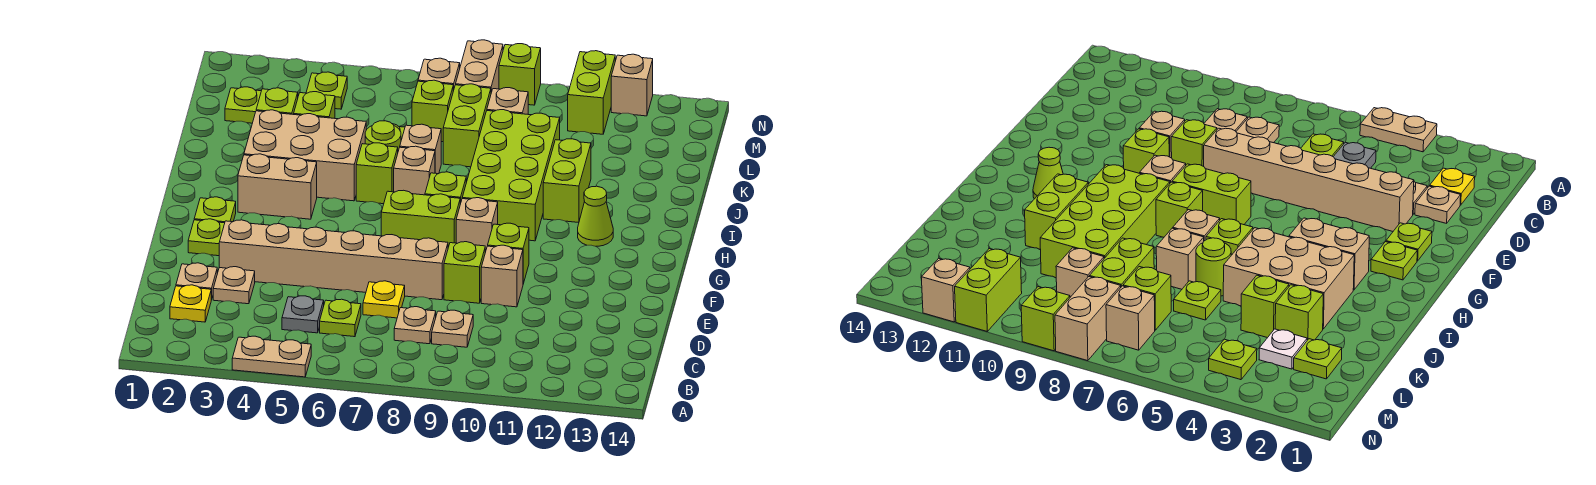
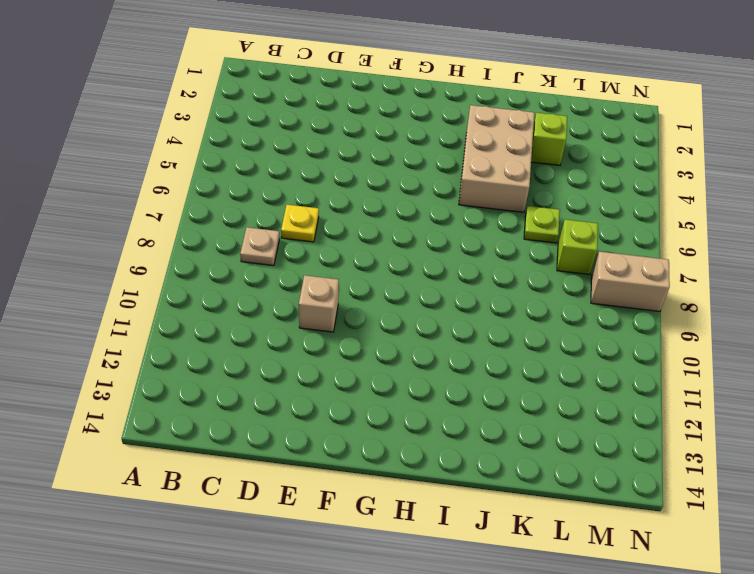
none -> tan 1x2 plate [232,336,311,377]
none -> yellow 1x1 plate [170,285,211,322]
none -> grey 1x1 plate [282,296,324,333]
none -> lime 1x1 plate [320,299,361,337]

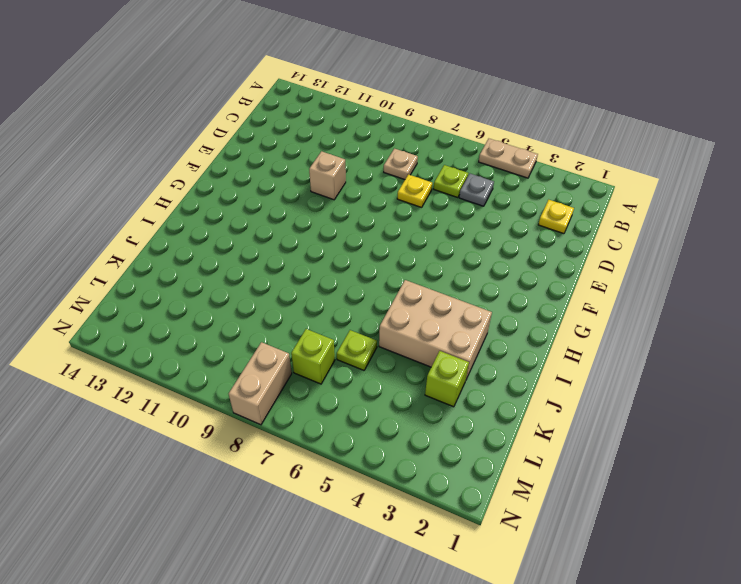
none -> tan 1x1 plate [432,310,473,347]
none -> tan 1x1 plate [176,263,217,300]
none -> tan 1x1 plate [213,267,255,304]
none -> tan 1x6 brick [219,220,448,300]

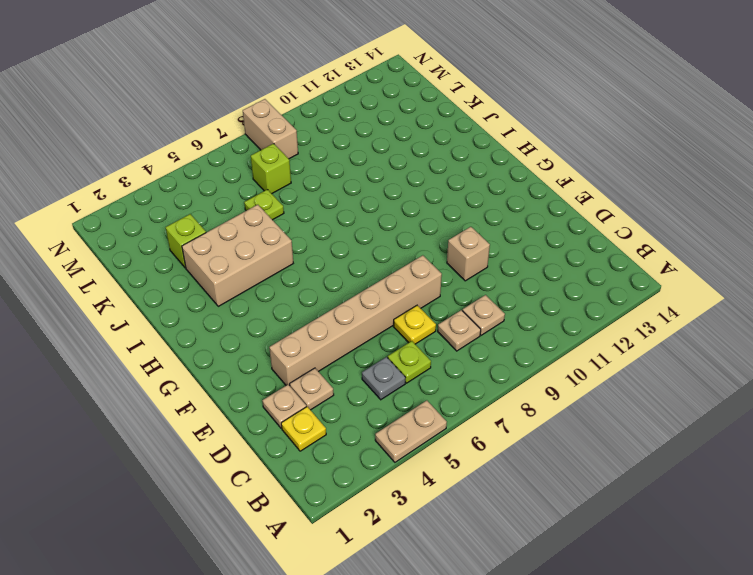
none -> lime 1x1 brick [444,242,485,303]
none -> lime 1x1 plate [188,219,225,256]
none -> lime 1x1 brick [488,223,529,284]
none -> lime 1x1 plate [194,197,236,223]

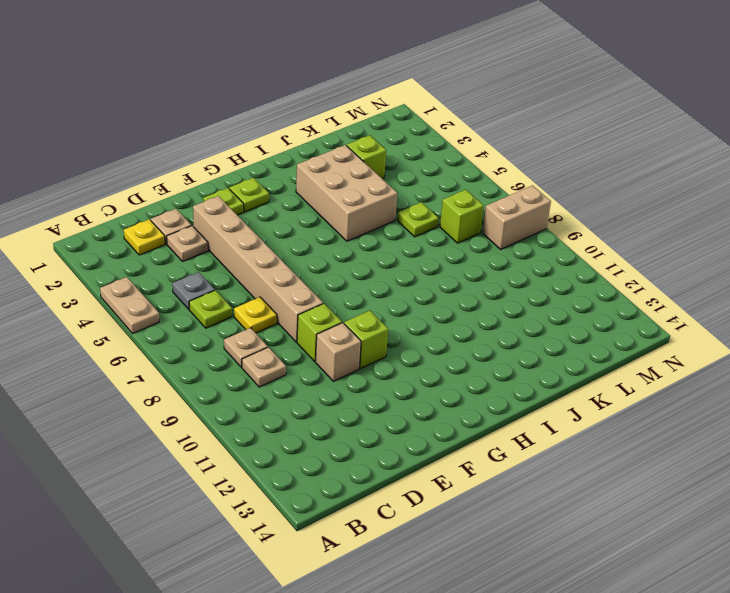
none -> lime 1x2 brick [381,190,460,247]
none -> tan 1x1 brick [456,198,498,252]
none -> tan 1x2 brick [238,154,317,219]
none -> lime 1x1 brick [425,172,466,204]

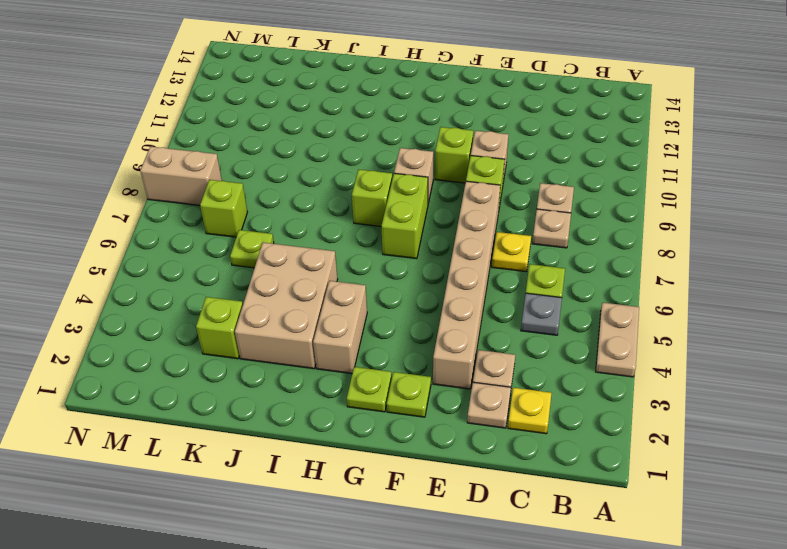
none -> lime 2x4 brick [462,110,560,241]
none -> lime 1x1 cone [578,186,613,246]
none -> lime 1x1 brick [356,143,398,204]
none -> tan 1x1 brick [394,146,435,195]

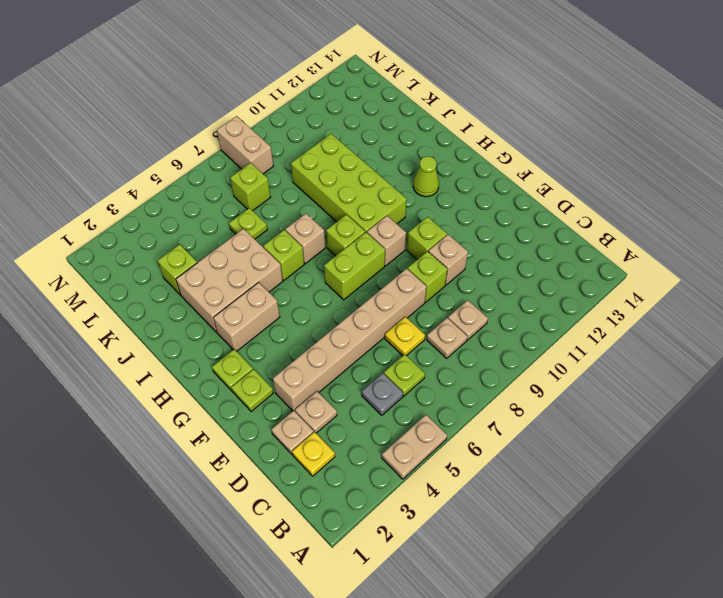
none -> lime 1x2 brick [543,139,591,223]
none -> lime 1x1 round brick [365,121,401,151]
none -> tan 1x1 brick [400,124,441,174]
none -> lime 1x1 brick [294,92,335,118]

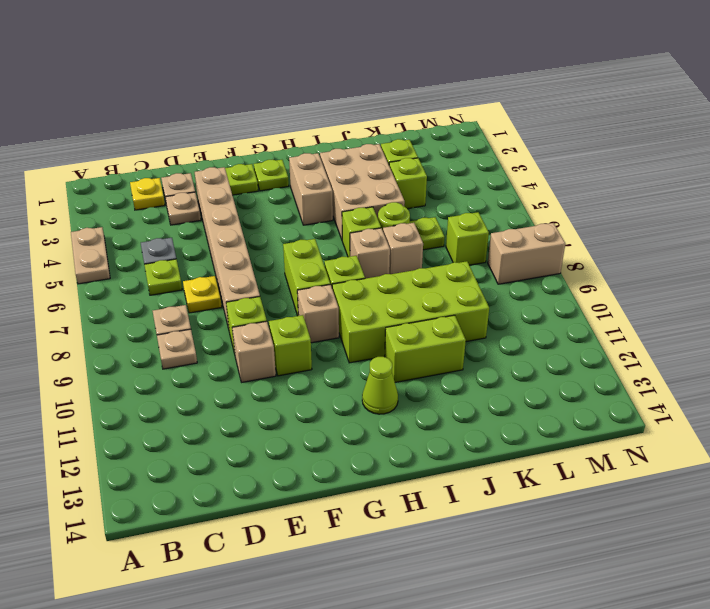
none -> lime 1x2 brick [443,84,491,167]
none -> lime 1x1 plate [225,87,261,123]
none -> white 1x1 plate [1259,329,1307,369]
none -> tan 1x1 brick [487,88,528,114]

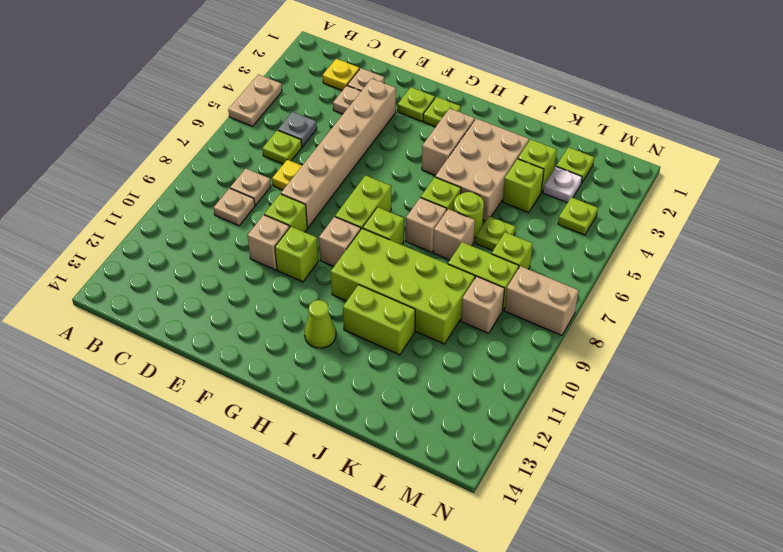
none -> tan 1x1 brick [418,58,460,91]
none -> lime 1x2 brick [568,51,615,134]
none -> lime 1x1 brick [499,44,541,105]
none -> tan 1x1 brick [611,54,653,116]

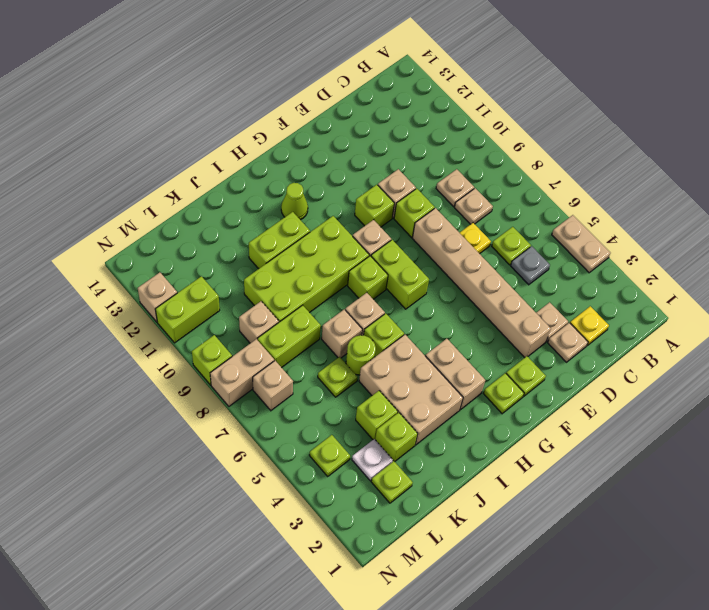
none -> lime 1x1 brick [412,80,453,142]

